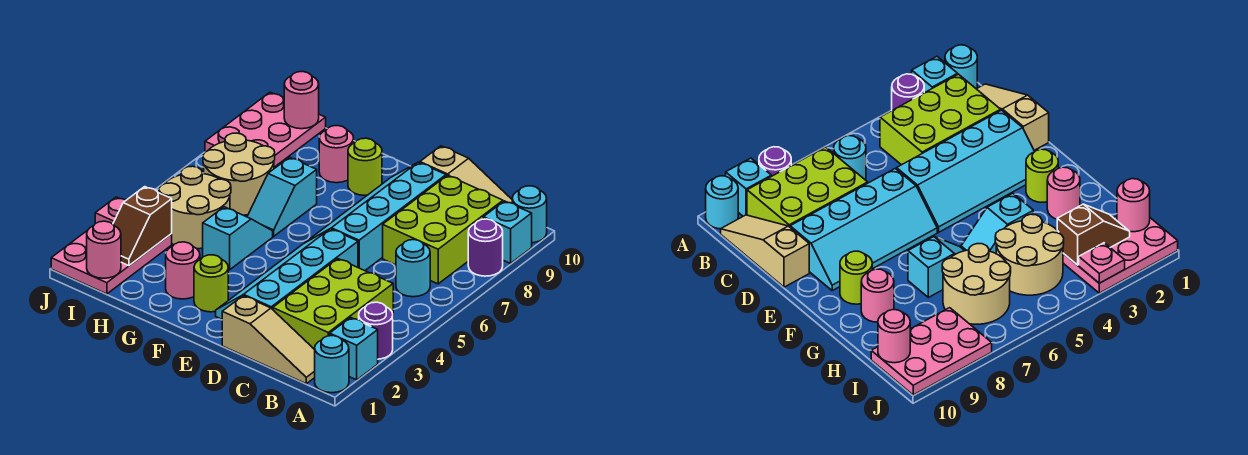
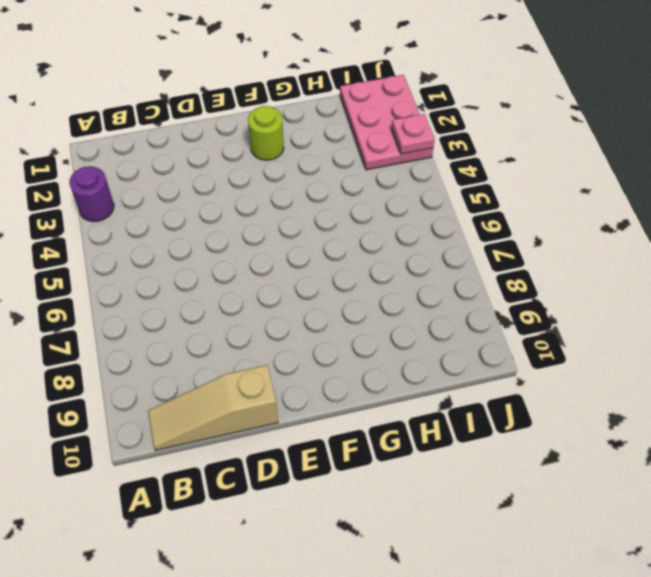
none -> cyan 1x1 round brick [315,336,349,393]
none -> cyan 1x1 brick [330,317,378,380]
none -> purple 1x1 round brick [468,219,503,276]

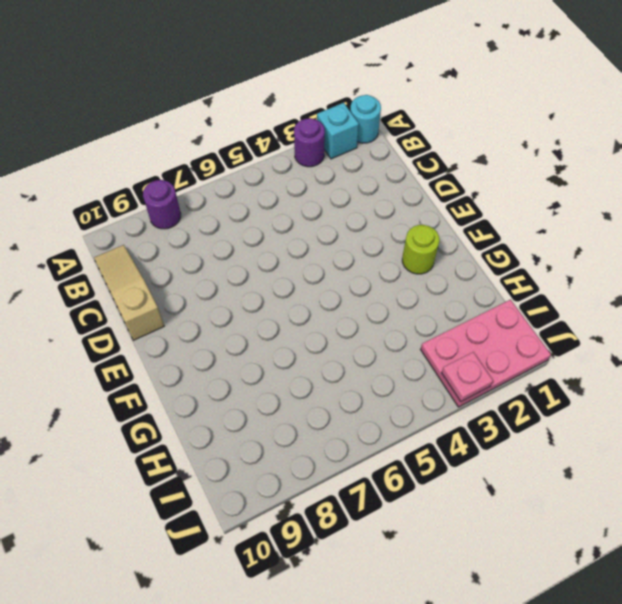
none -> cyan 1x1 brick [483,201,532,263]
none -> cyan 1x1 round brick [512,186,547,243]
none -> tan 1x3 slope [222,296,315,384]

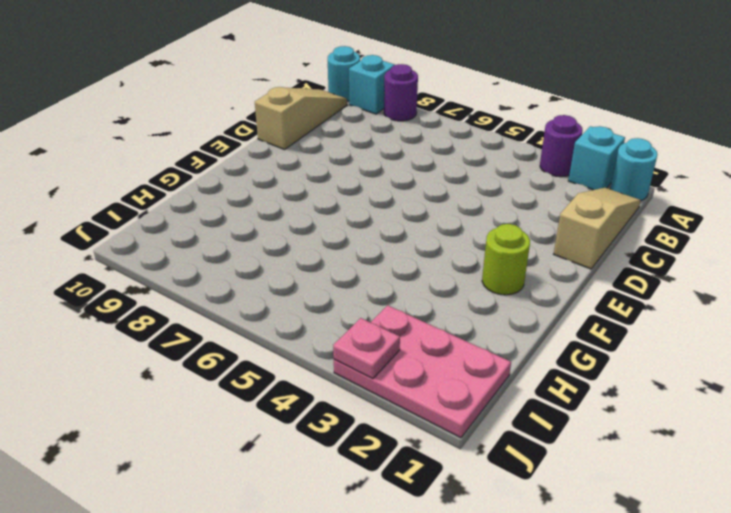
none -> lime 2x3 brick [273,259,393,349]
none -> cyan 1x1 round brick [396,240,430,297]
none -> lime 2x3 brick [383,175,503,284]

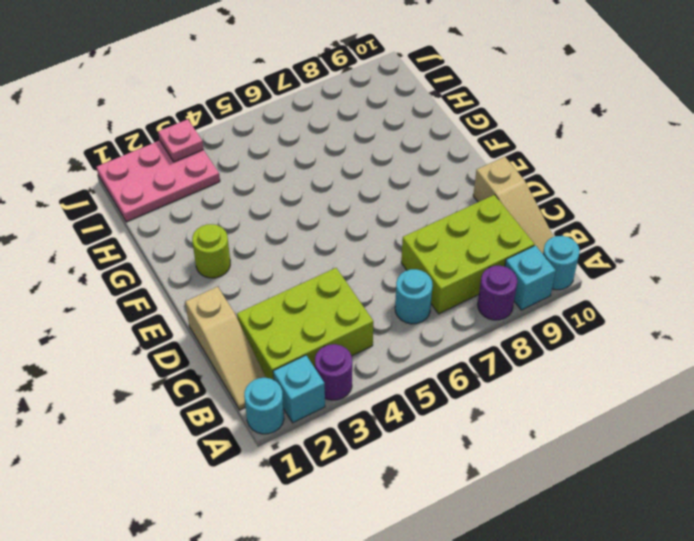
none -> cyan 2x4 slope [216,229,358,319]
none -> cyan 2x4 slope [305,162,446,271]
none -> lime 1x1 round brick [348,138,382,195]

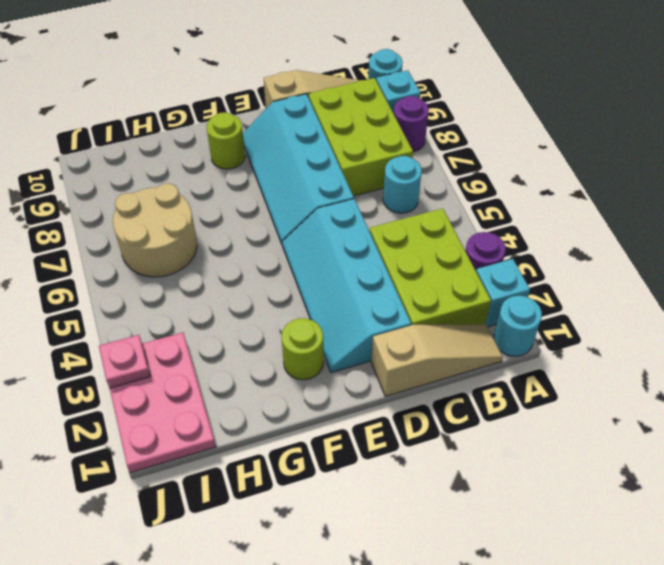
none -> pink 1x1 round brick [166,242,200,299]
none -> cyan 1x2 slope [203,207,273,270]
none -> cyan 1x2 slope [247,157,317,236]

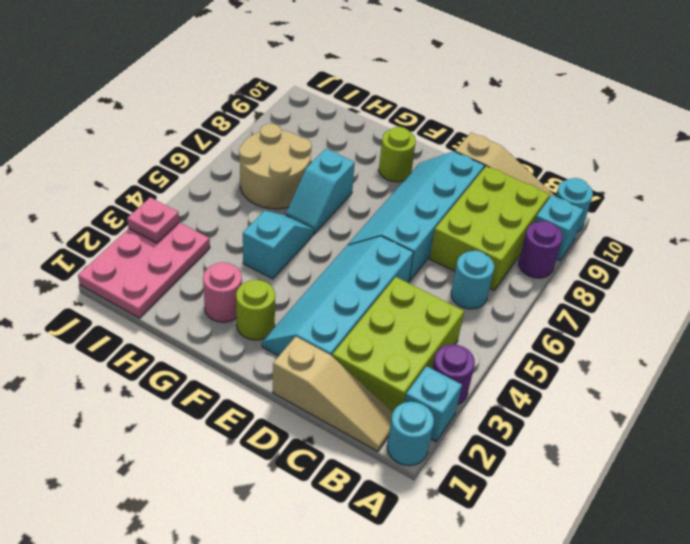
none -> pink 1x1 round brick [319,126,354,183]
none -> tan 2x2 round brick [159,166,231,249]
none -> pink 2x3 plate [205,92,326,167]

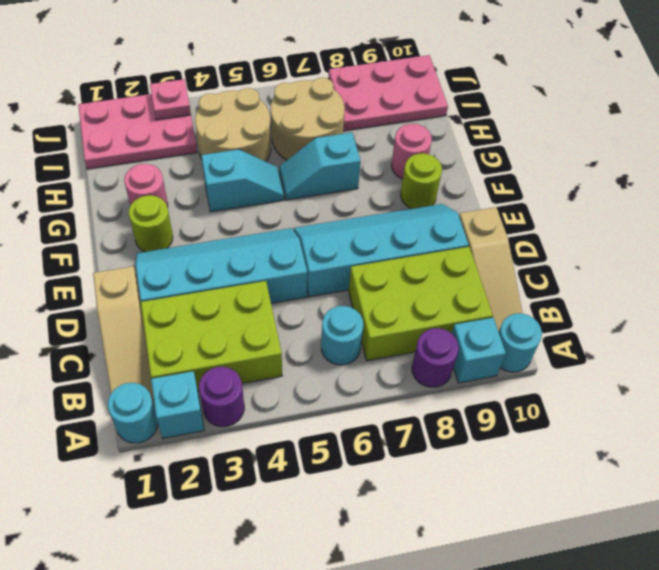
none -> pink 1x1 round brick [87,221,121,278]
none -> brown 1x2 slope [113,187,172,266]
none -> pink 1x1 round brick [284,72,319,129]

